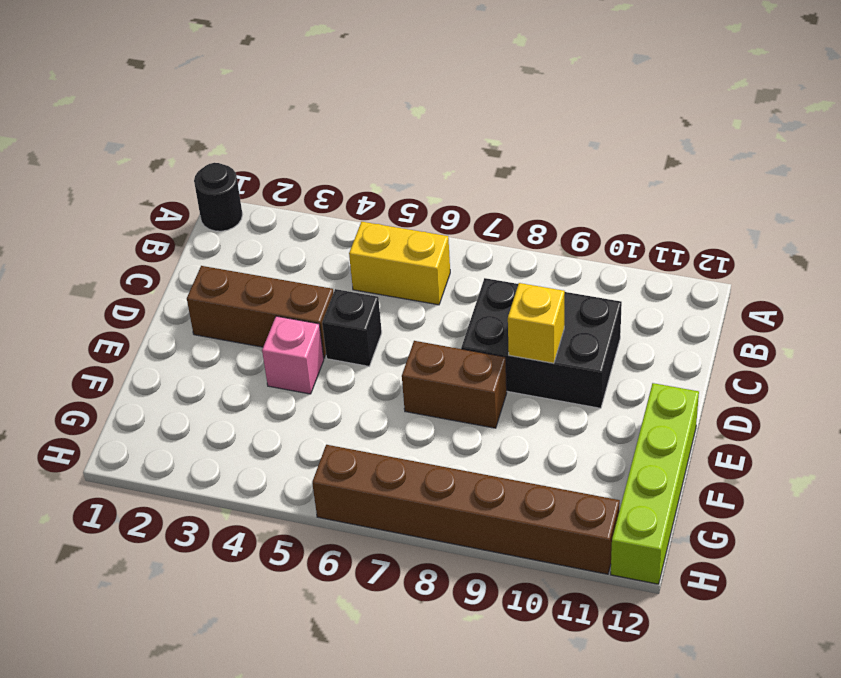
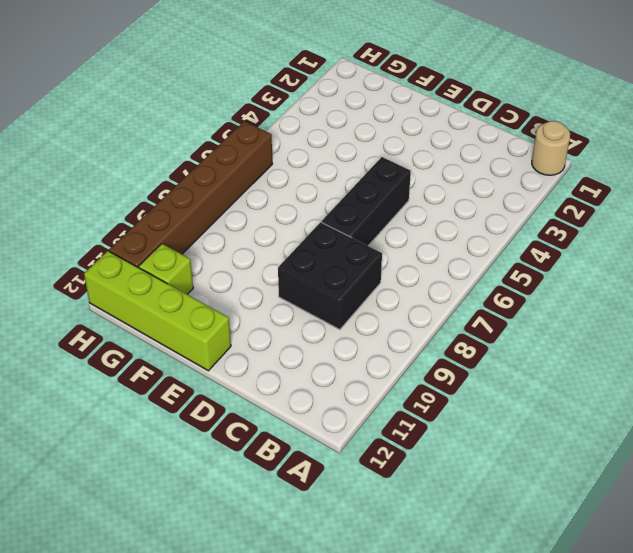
tan 1x1 round brick [532,121,570,175] -> black 1x1 round brick [194,163,243,231]
black 2x2 brick [278,222,382,330] -> black 2x3 brick [461,278,622,408]
black 1x3 brick [322,157,411,246] -> black 1x1 brick [322,289,382,366]
lime 1x1 brick [139,244,193,294] -> none
none -> yellow 1x2 brick [349,222,450,305]
none -> brown 1x3 brick [187,266,333,358]

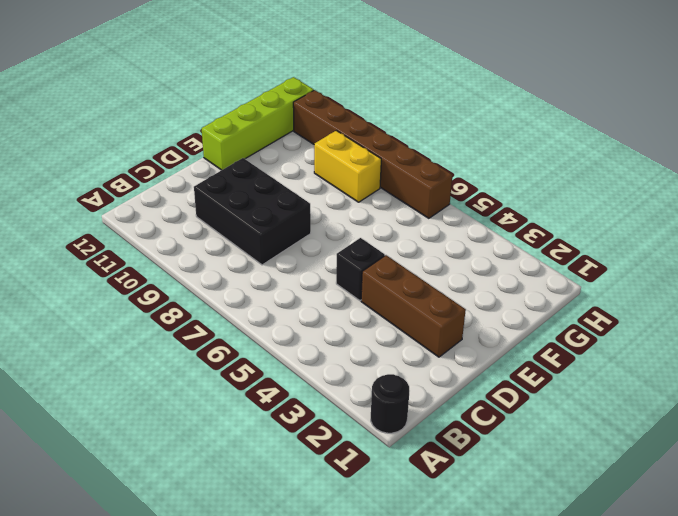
yellow 1x2 brick [314,130,381,202] -> yellow 1x2 brick moved to [349,222,450,305]
none -> pink 1x1 brick [262,316,324,394]
none -> brown 1x2 brick [402,341,507,428]

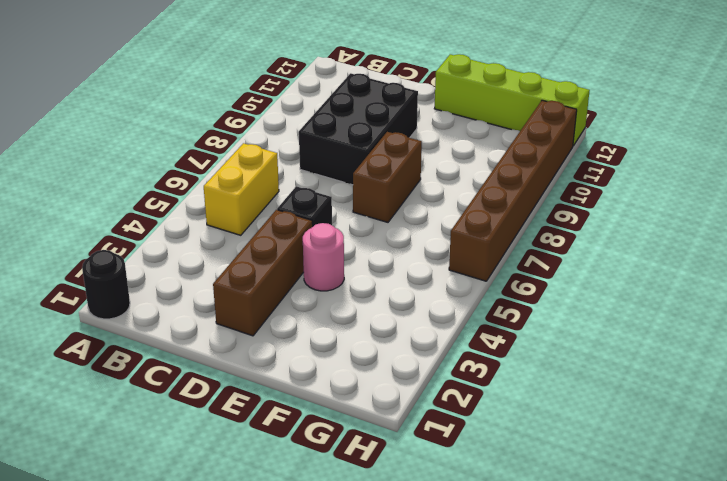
pink 1x1 round brick [303,223,344,291] -> pink 1x1 brick [262,316,324,394]
none -> yellow 1x1 brick [508,283,565,363]

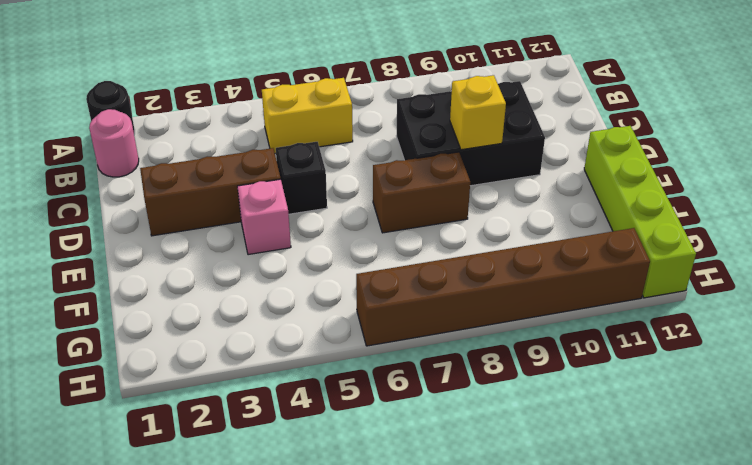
pink 1x1 round brick [89,109,139,177] -> none

